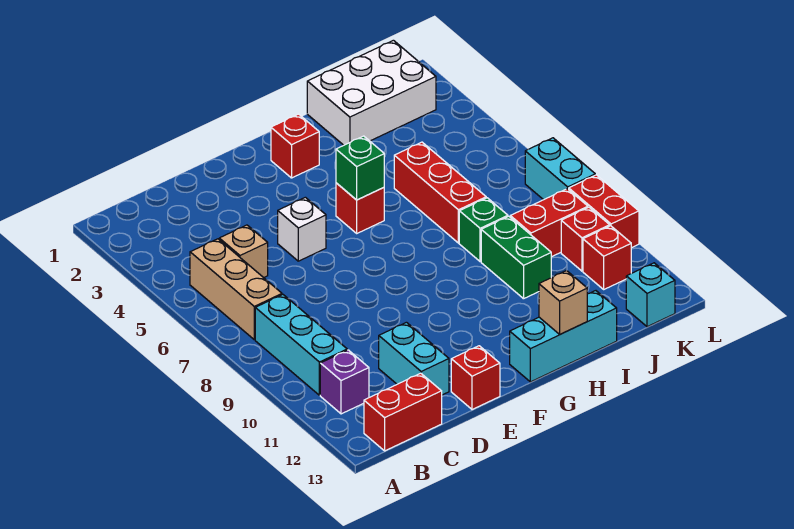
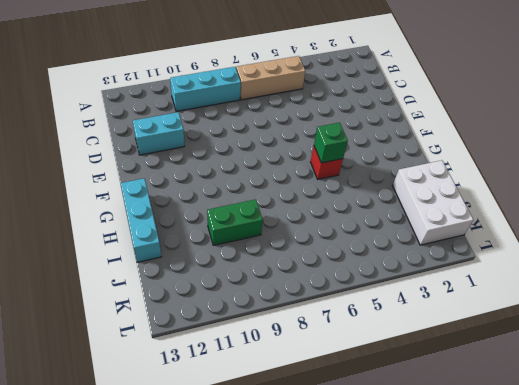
none -> purple 1x1 brick [320,350,369,414]
none -> red 1x2 brick [364,373,442,451]
none -> tan 1x1 brick [219,225,268,278]

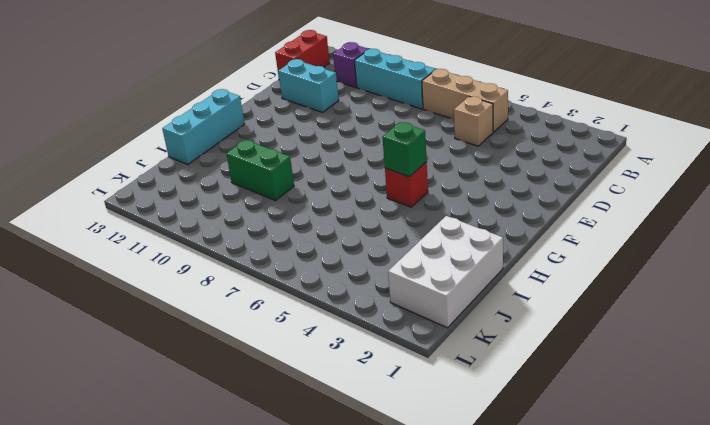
none -> white 1x1 brick [278,197,326,261]
none -> red 1x1 brick [451,346,500,410]
none -> red 1x1 brick [271,114,319,178]

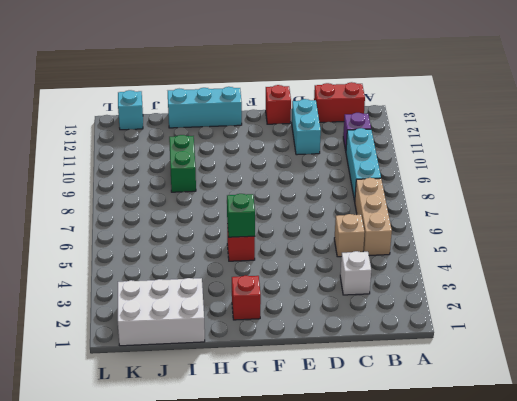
white 1x1 brick [340,251,371,295] -> white 1x1 brick moved to [278,197,326,261]
none -> red 1x3 brick [394,142,486,243]
none -> green 1x1 brick [459,198,508,262]
none -> red 1x2 brick [510,189,588,257]

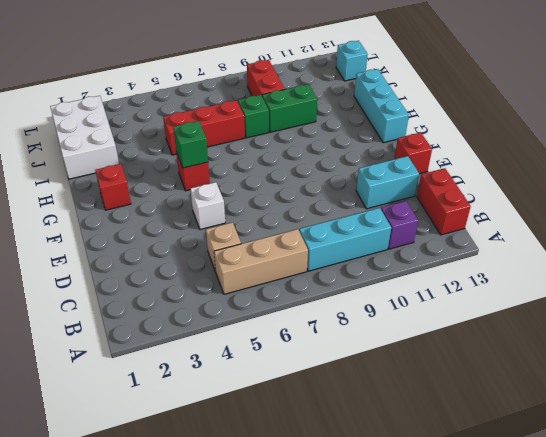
none -> red 1x1 brick [561,207,610,271]
none -> red 1x1 brick [583,226,631,289]
none -> cyan 1x2 brick [525,138,595,200]

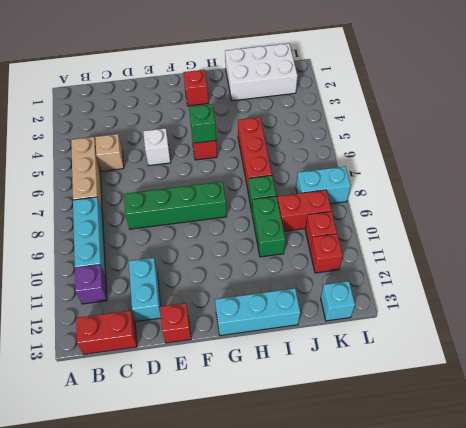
green 1x4 brick [124,182,227,229] -> none
cyan 1x2 brick [296,166,351,204] -> cyan 1x2 brick turned to [525,138,595,200]
none -> red 1x2 brick [569,175,639,248]
none -> tan 1x1 brick [539,271,587,334]

